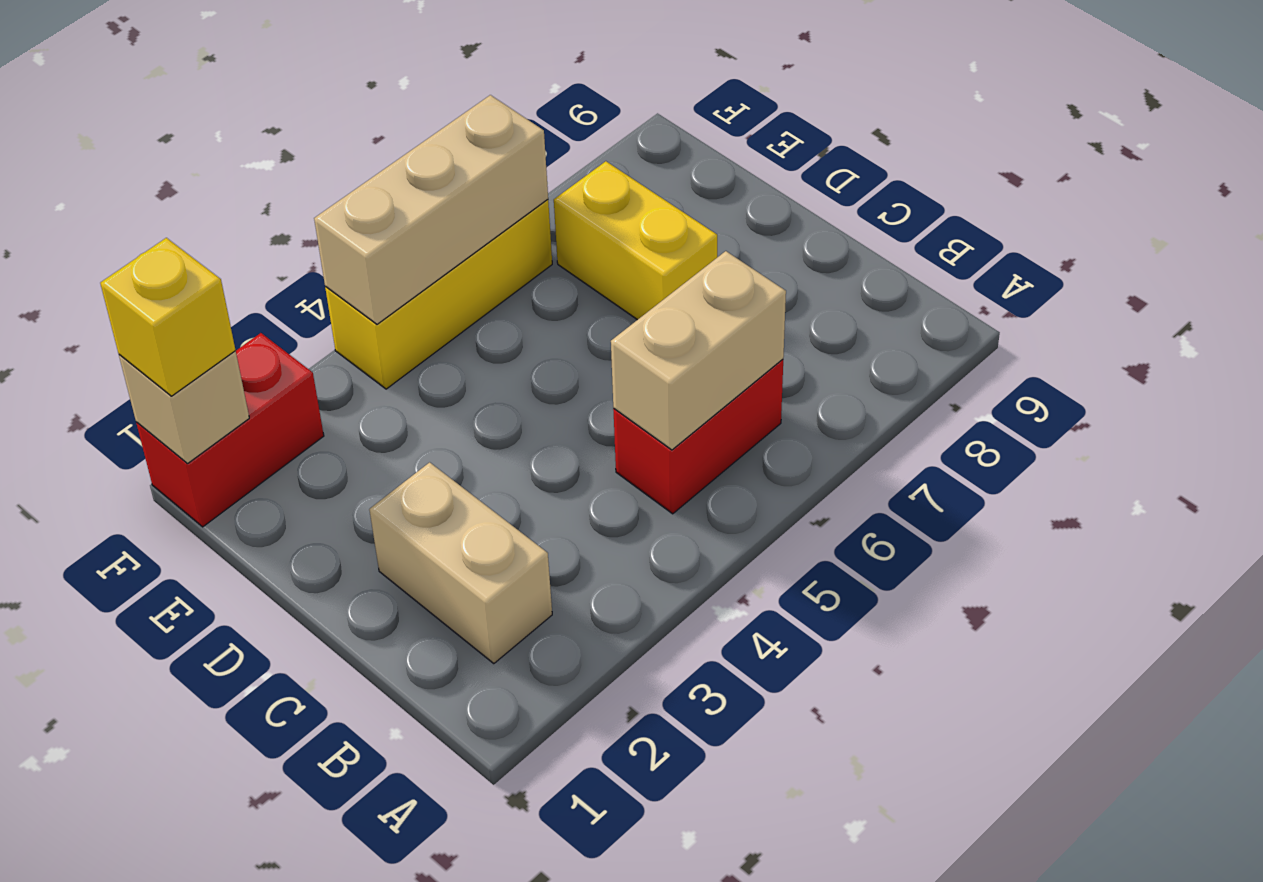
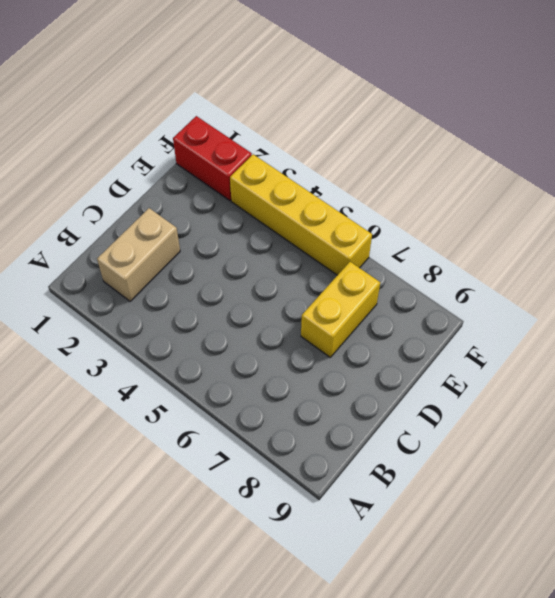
yellow 1x4 brick [230,154,372,275] -> yellow 1x3 brick [325,200,552,389]
none -> red 1x2 brick [613,359,783,514]
none -> tan 1x2 brick [611,251,786,450]

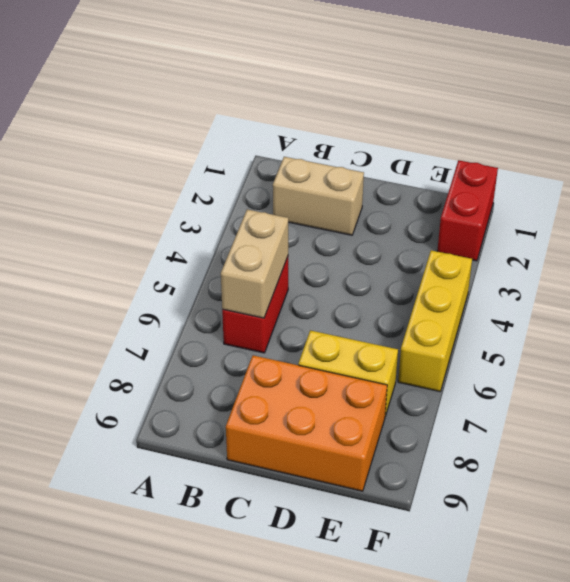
orange 2x3 brick [226,355,387,491] -> none
none -> tan 1x1 brick [119,351,249,463]
none -> tan 1x3 brick [314,95,548,324]

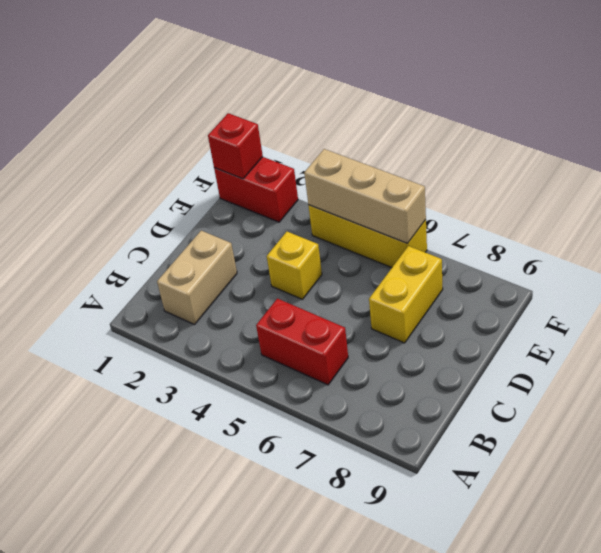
yellow 1x1 brick [267,232,322,299] -> yellow 1x1 brick moved to [100,238,236,396]
red 1x1 brick [208,113,263,179] -> tan 1x1 brick [119,351,249,463]
none -> tan 1x2 brick [611,251,786,450]

